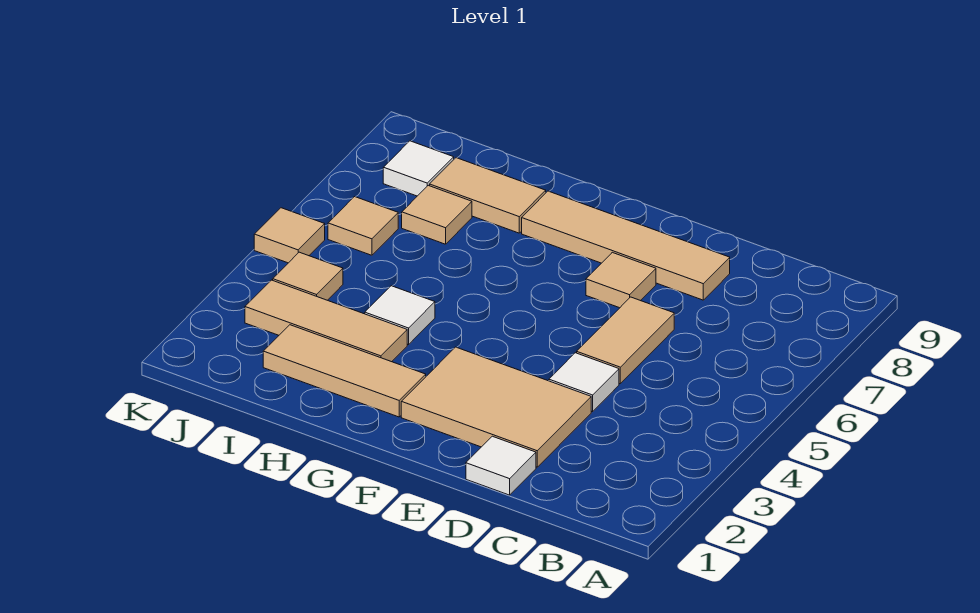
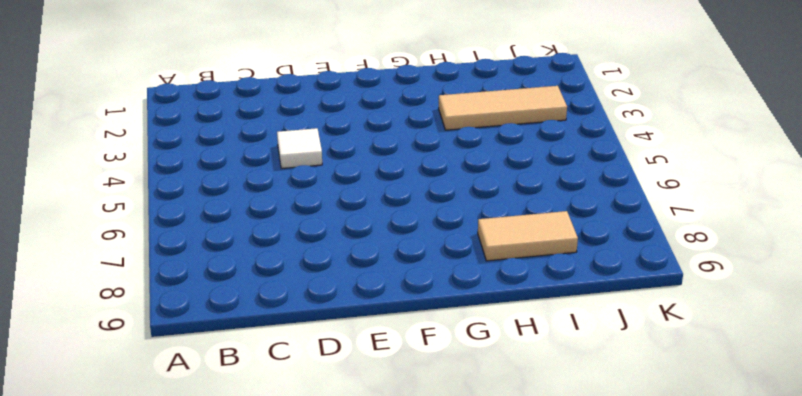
none -> white 1x1 tile [466,436,536,495]
none -> tan 2x3 tile [401,347,591,467]
none -> tan 1x2 tile [577,297,674,384]

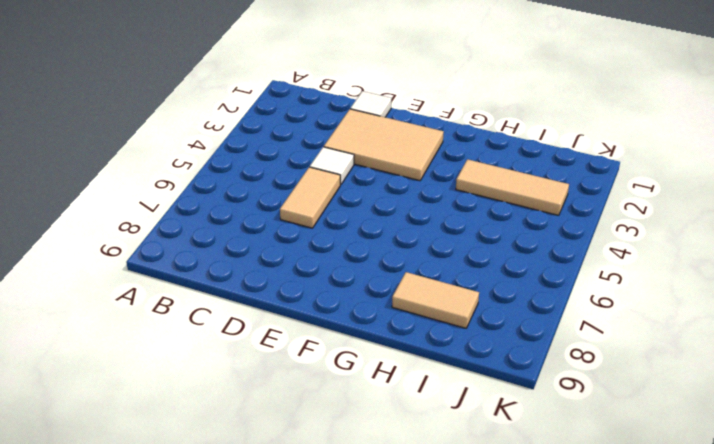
none -> tan 1x4 tile [522,191,730,300]
none -> tan 1x1 tile [586,252,656,308]
none -> tan 1x3 tile [263,325,426,417]

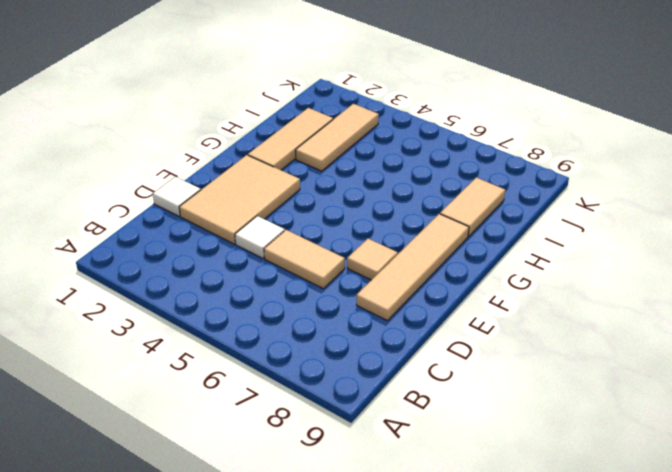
none -> white 1x1 tile [365,286,435,345]
none -> tan 1x1 tile [402,185,472,244]
none -> tan 1x1 tile [273,252,343,300]

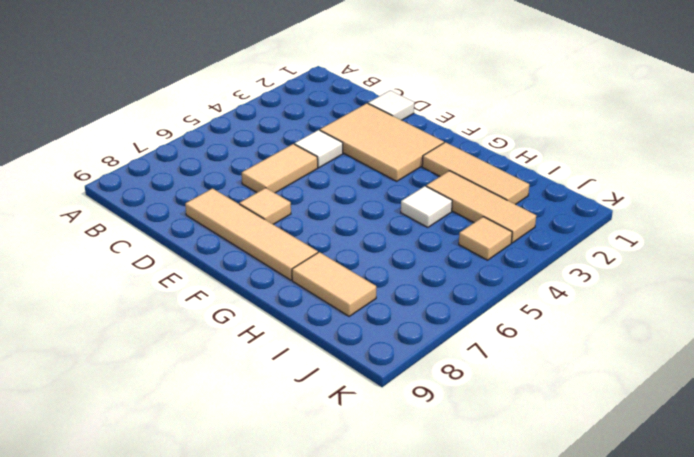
none -> tan 1x1 tile [402,185,472,244]
none -> tan 1x1 tile [328,197,398,255]
none -> white 1x1 tile [383,141,454,196]

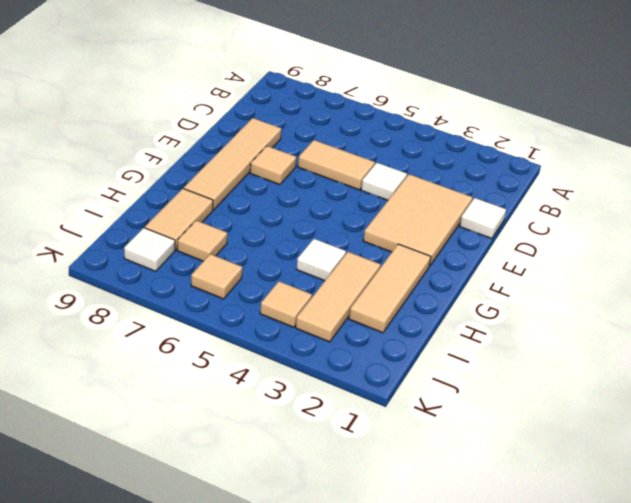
none -> tan 1x1 tile [254,208,325,263]

